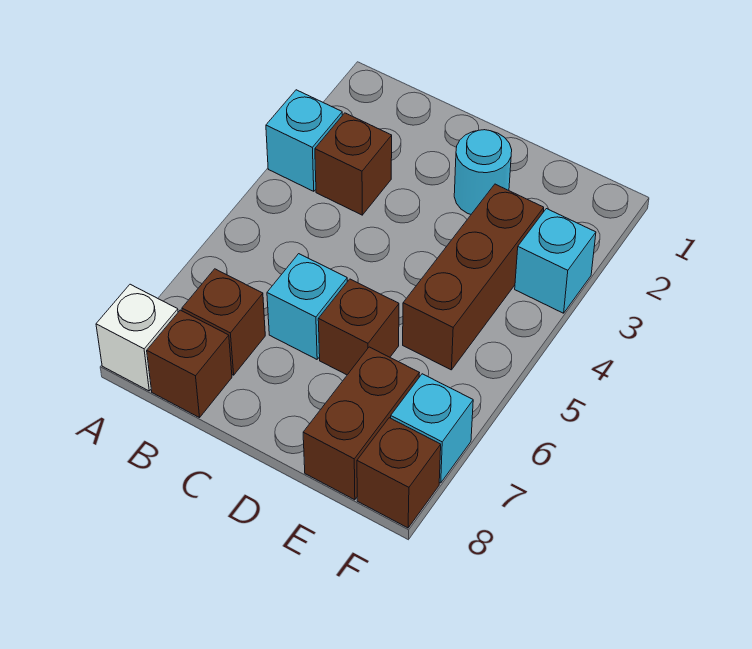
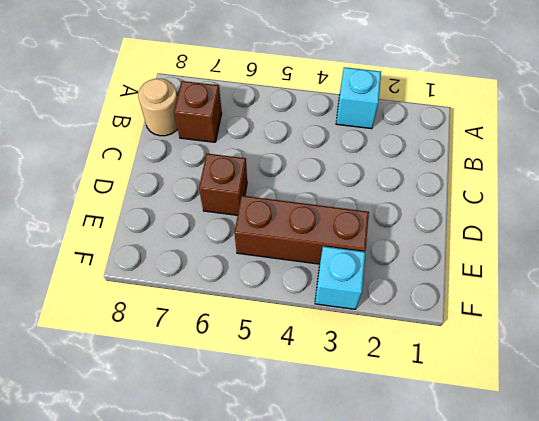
tan 1x1 round brick [138,79,178,136] -> brown 1x1 brick [147,310,232,418]
none -> white 1x1 brick [96,284,178,391]
none -> brown 1x1 brick [315,113,392,215]
none -> cyan 1x1 brick [267,254,347,359]

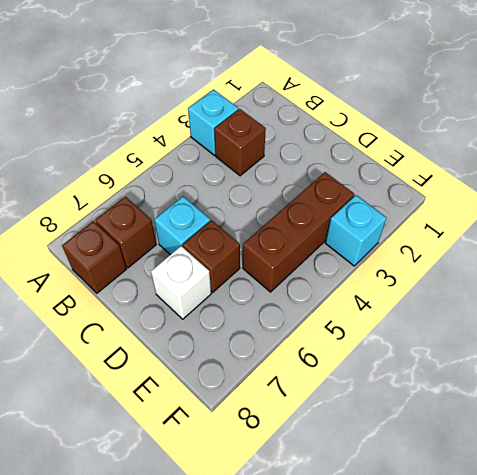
white 1x1 brick [151,246,211,319] -> white 1x1 brick moved to [96,284,178,391]
none -> cyan 1x1 round brick [454,130,512,214]
none -> brown 1x2 brick [303,347,419,500]
none -> cyan 1x1 brick [391,374,473,483]

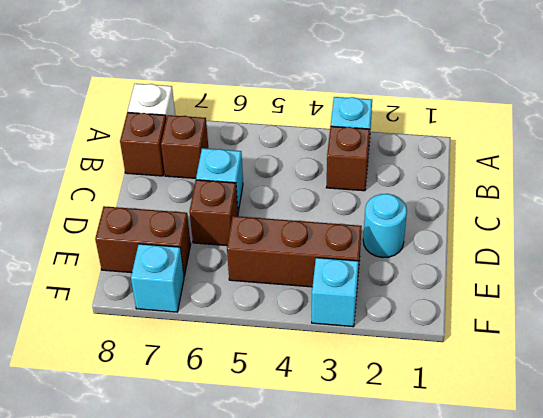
none -> brown 1x1 brick [357,418,441,528]

